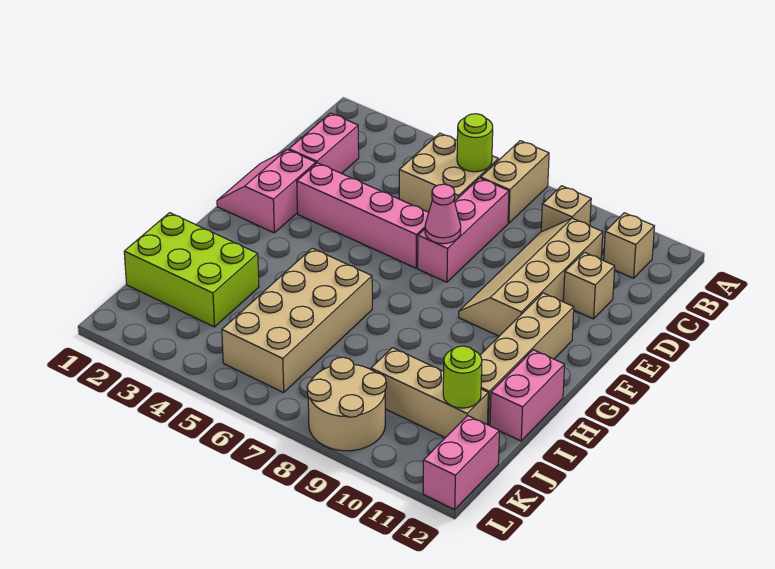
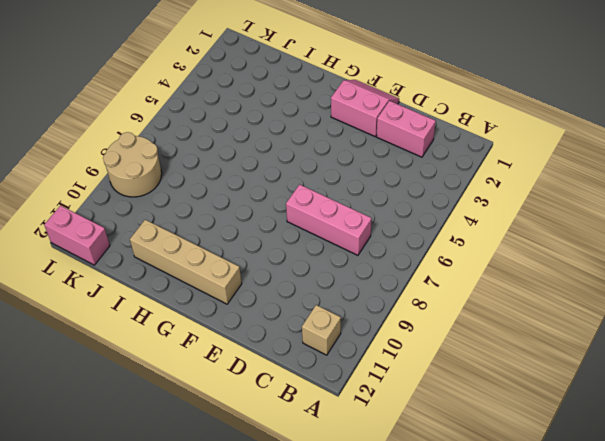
none -> tan 1x2 brick [481,141,549,223]
none -> tan 2x2 brick [399,133,499,212]
none -> tan 1x1 brick [541,186,591,232]

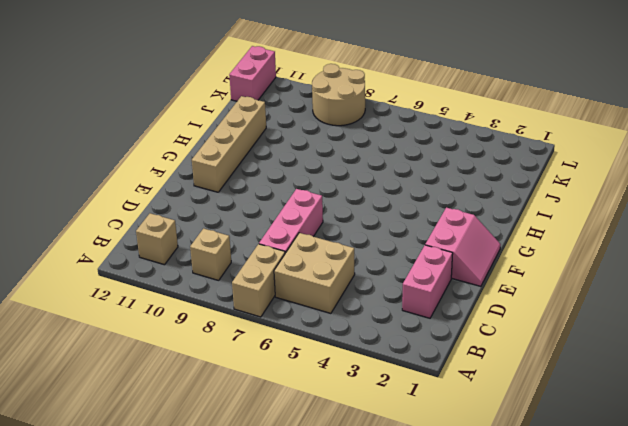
none -> tan 2x4 slope [459,218,603,336]
none -> tan 1x1 brick [563,252,615,319]
none -> pink 1x4 brick [297,163,429,268]

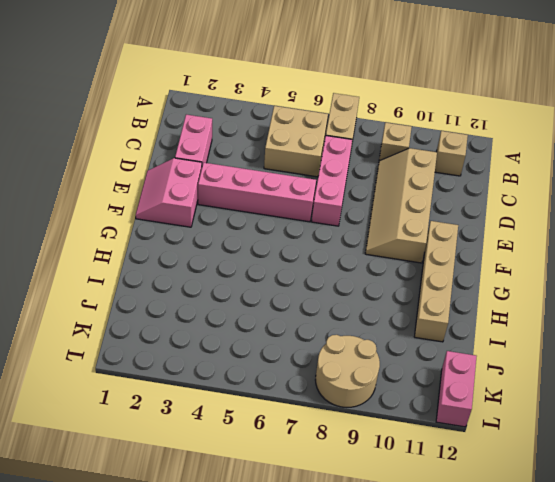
none -> tan 1x1 brick [563,252,615,319]
none -> tan 2x4 brick [222,248,372,392]
none -> pink 1x2 brick [490,350,565,441]

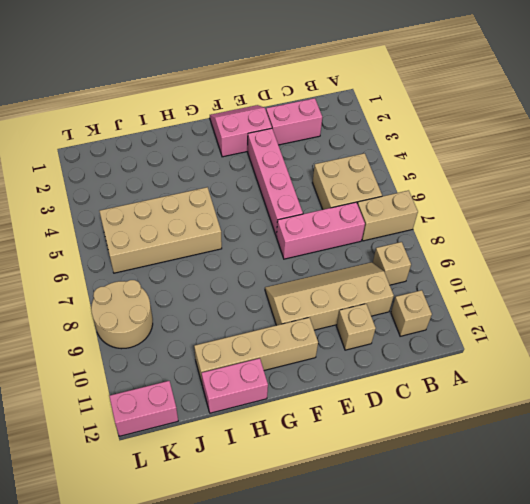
none -> lime 2x3 brick [124,213,259,327]
none -> tan 1x3 brick [371,348,488,438]
none -> lime 1x1 round brick [457,114,493,172]

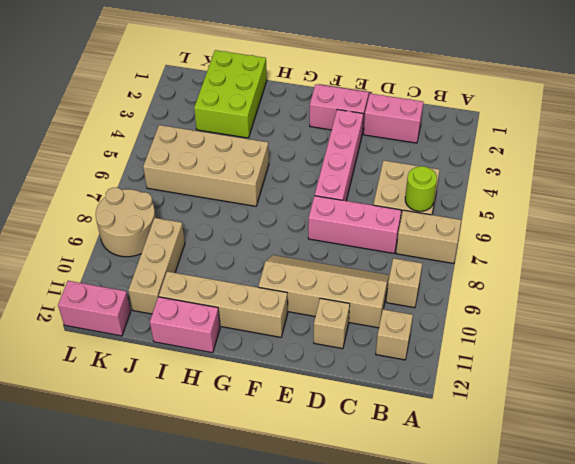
none -> pink 1x1 cone [425,184,461,244]
none -> lime 1x1 round brick [443,346,482,408]

